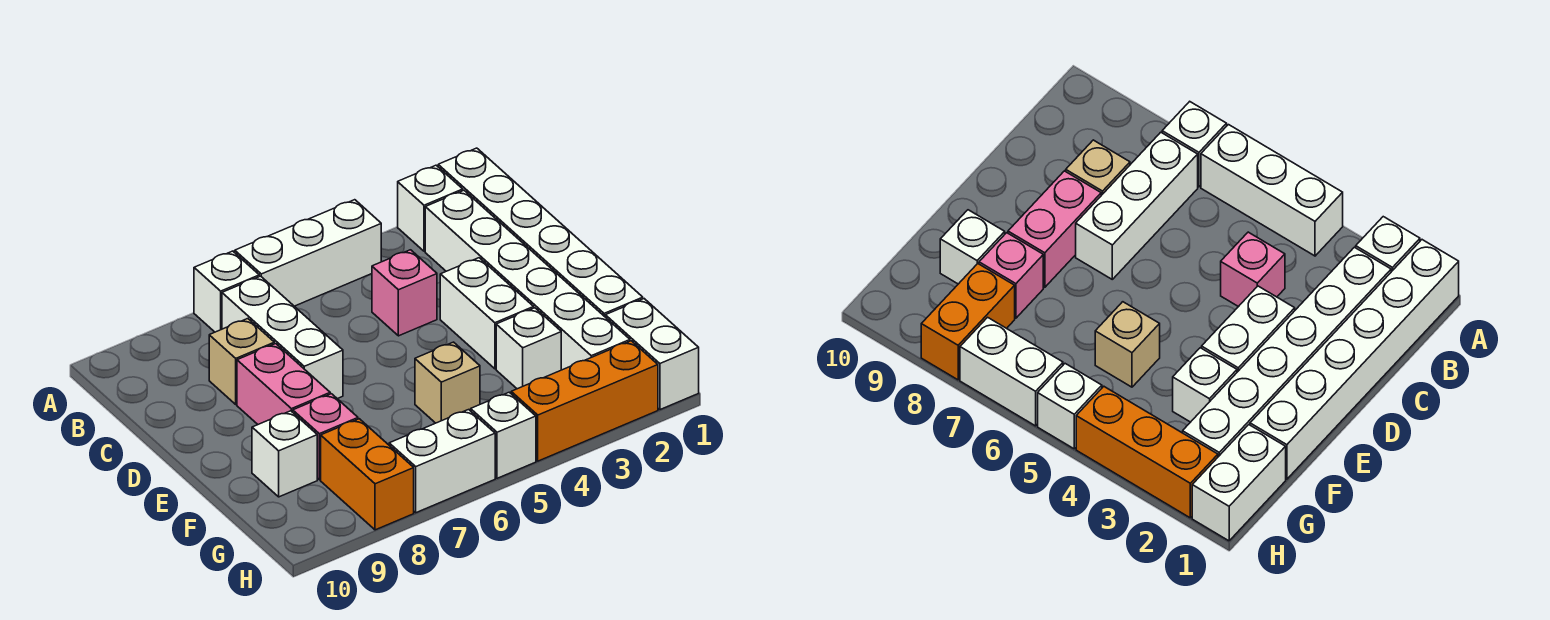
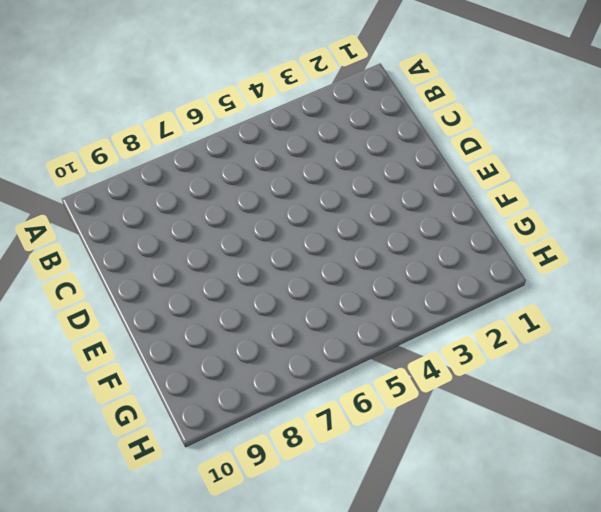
none -> white 1x6 brick [438,148,643,317]
none -> white 1x1 brick [398,165,463,251]
none -> white 1x3 brick [235,200,381,306]

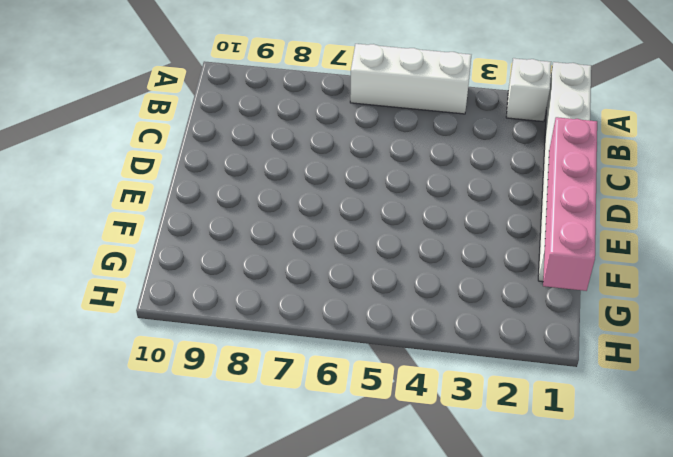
pink 1x4 brick [543,117,597,291] -> none
none -> white 1x1 brick [194,251,259,332]
none -> white 1x6 brick [425,190,630,370]
none -> white 1x3 brick [222,276,343,399]

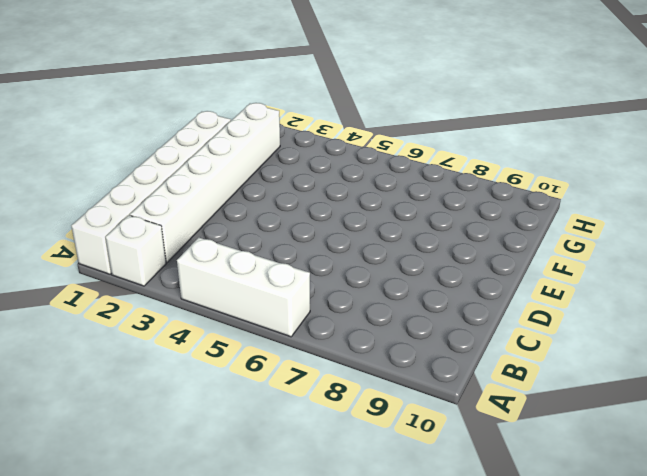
none -> white 1x1 brick [194,251,259,332]
none -> white 1x3 brick [222,276,343,399]
none -> pink 1x1 brick [372,250,437,336]

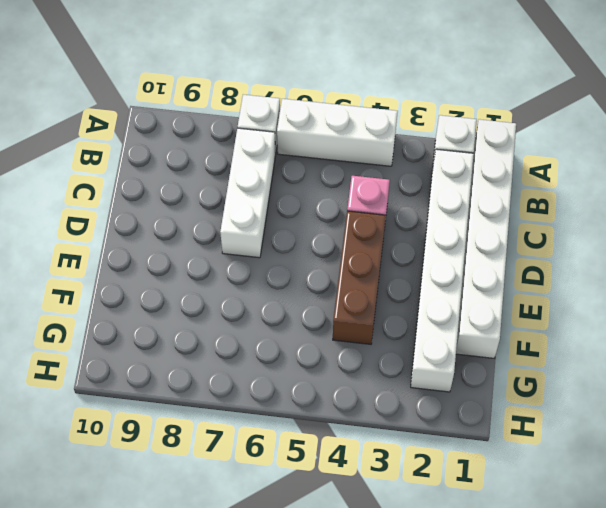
brown 1x3 brick [333,211,386,344] -> none
none -> tan 1x1 brick [209,319,274,404]
none -> white 1x2 brick [440,258,534,369]
none -> pink 1x2 brick [237,344,330,424]

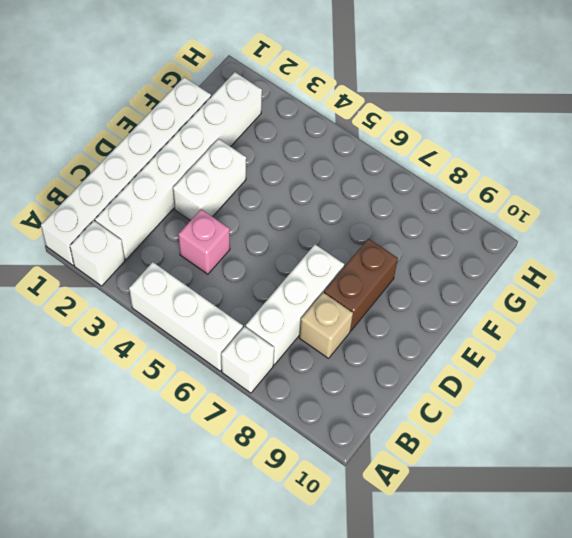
brown 1x2 brick [324,238,398,331] -> pink 1x2 brick [237,344,330,424]
none -> white 1x1 brick [496,308,561,389]
none -> tan 1x1 brick [415,342,480,423]
none -> pink 1x1 brick [293,394,358,480]

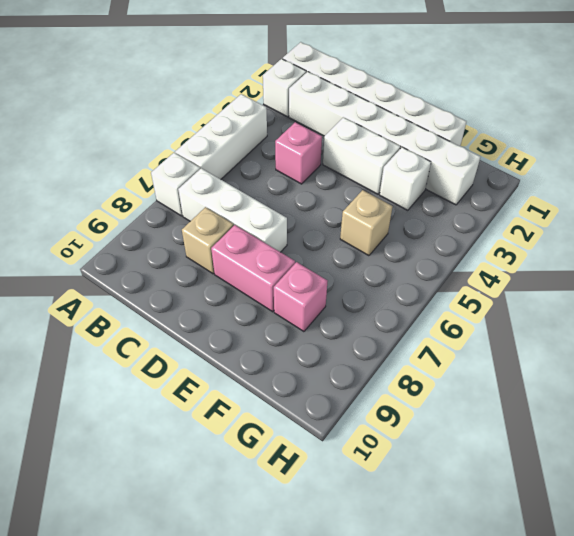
none -> white 1x1 brick [252,411,317,497]
none -> white 1x2 brick [605,299,699,410]
none -> orange 1x2 brick [321,419,414,530]

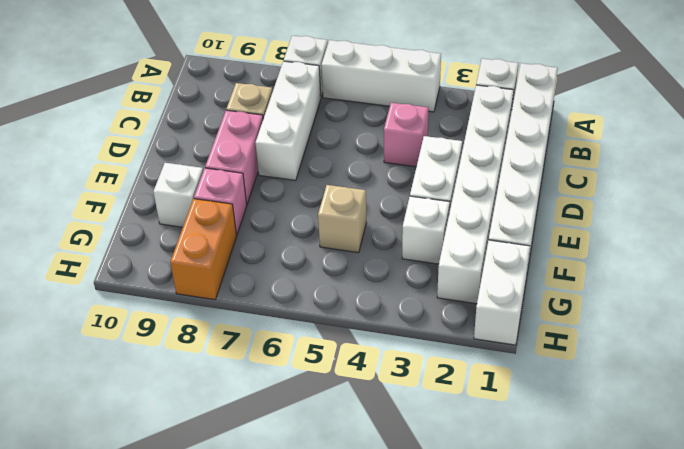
none -> orange 1x3 brick [511,341,658,461]
none -> white 1x1 brick [471,392,536,478]
none -> white 1x2 brick [389,410,495,513]

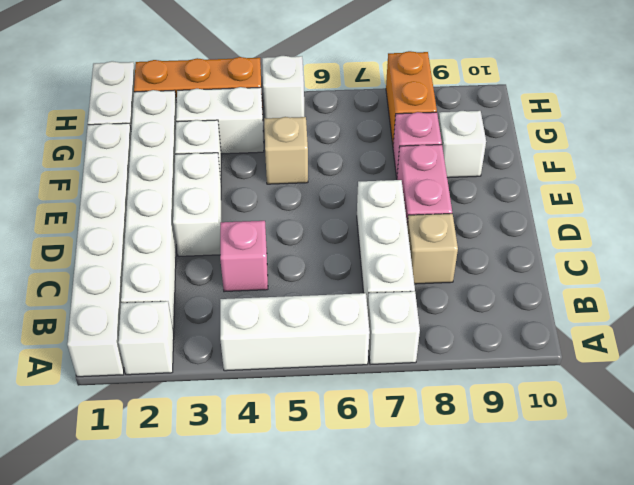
white 1x2 brick [176,87,264,154] -> white 1x2 brick moved to [389,410,495,513]

